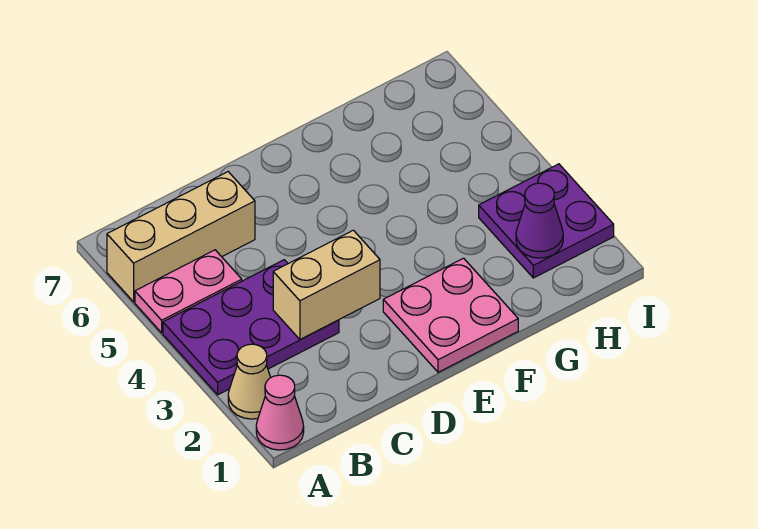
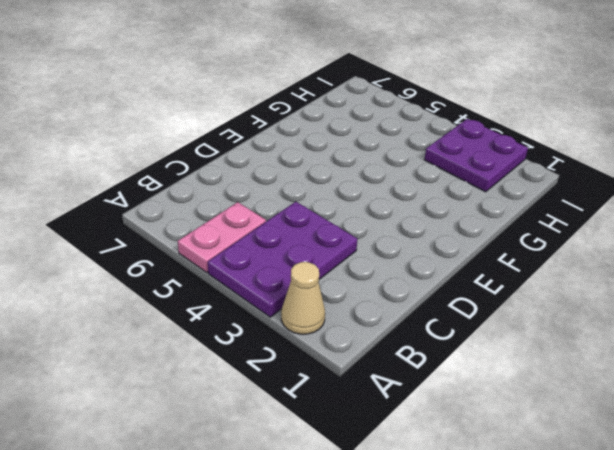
none -> pink 1x1 cone [256,375,304,450]
none -> tan 1x3 brick [107,172,255,302]

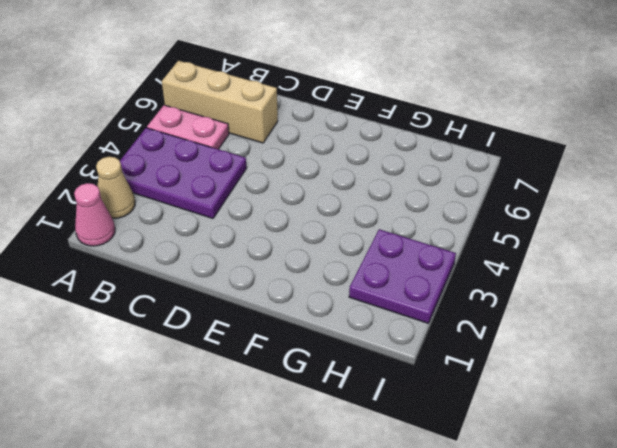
none -> pink 2x2 plate [383,258,518,372]
none -> tan 1x2 brick [273,230,380,340]

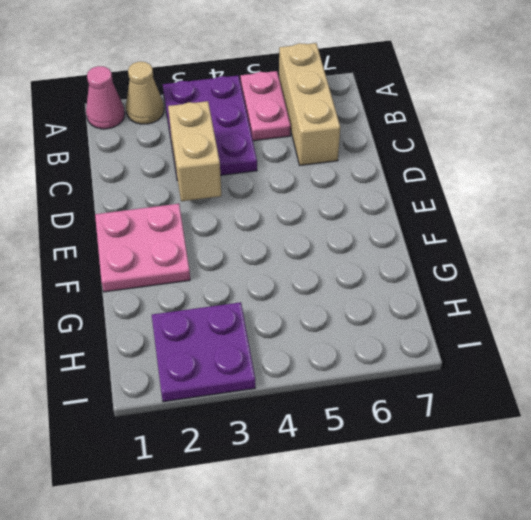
none -> purple 1x1 cone [516,183,563,258]

